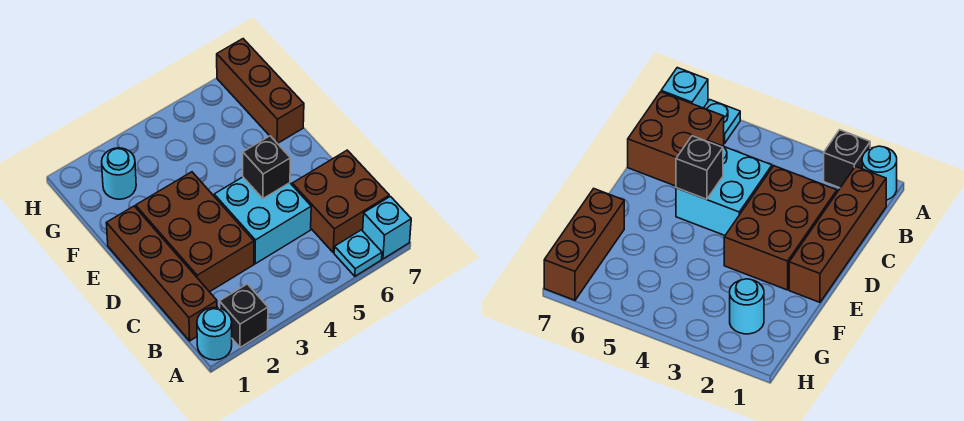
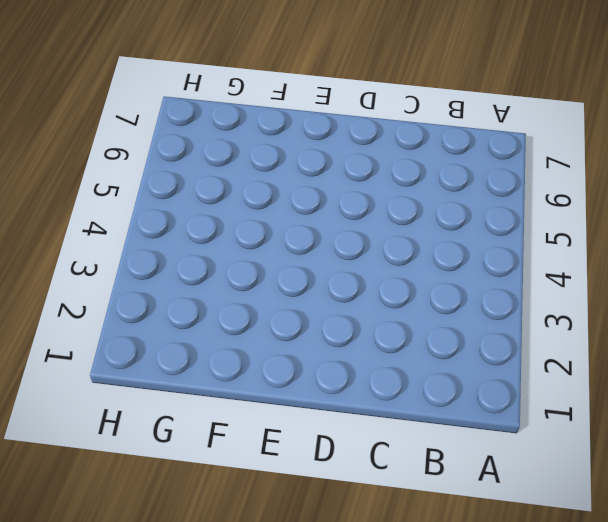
none -> cyan 1x1 round brick [197,308,232,360]
none -> black 1x1 brick [220,284,268,347]

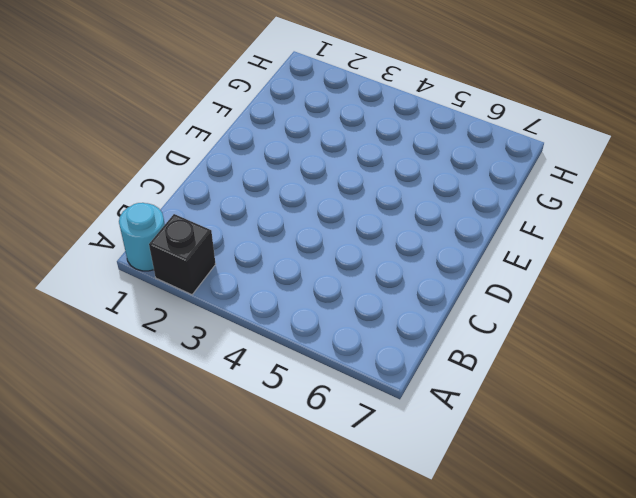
none -> cyan 1x1 plate [334,230,382,276]
none -> cyan 1x1 brick [363,197,411,259]

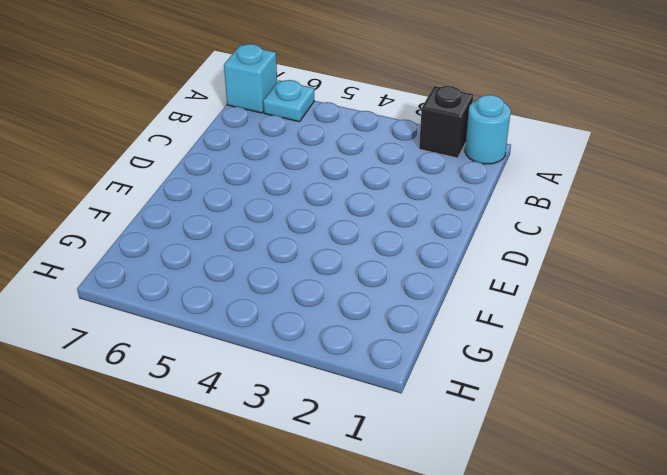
none -> brown 1x4 brick [106,206,217,341]
none -> brown 2x2 brick [292,150,389,253]

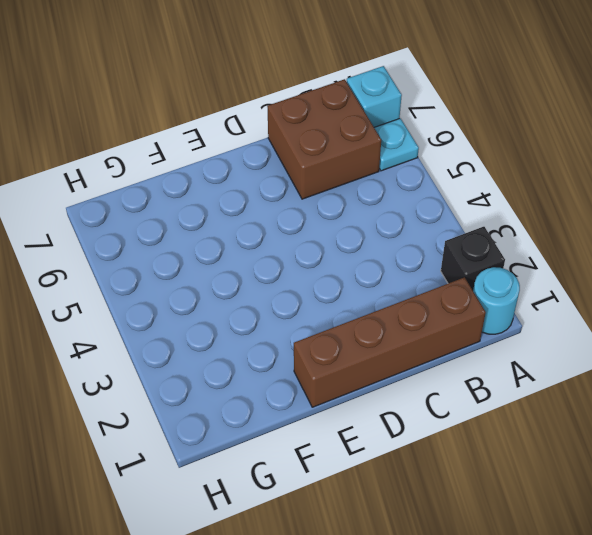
none -> brown 2x3 brick [136,172,254,292]
none -> cyan 2x2 brick [214,177,311,264]

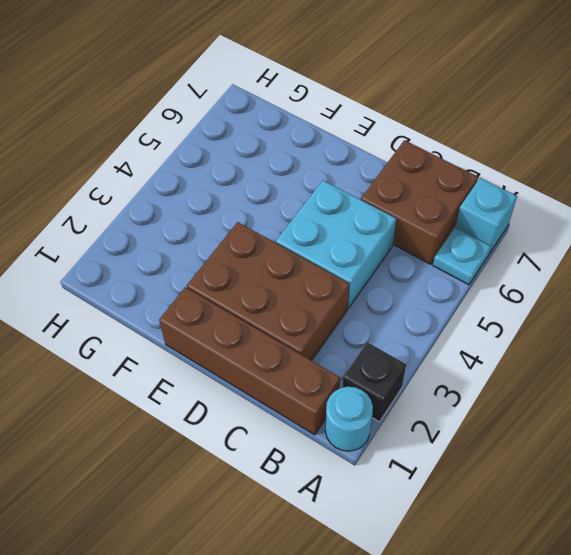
none -> brown 1x3 brick [217,39,304,144]
none -> cyan 1x1 round brick [102,148,136,199]

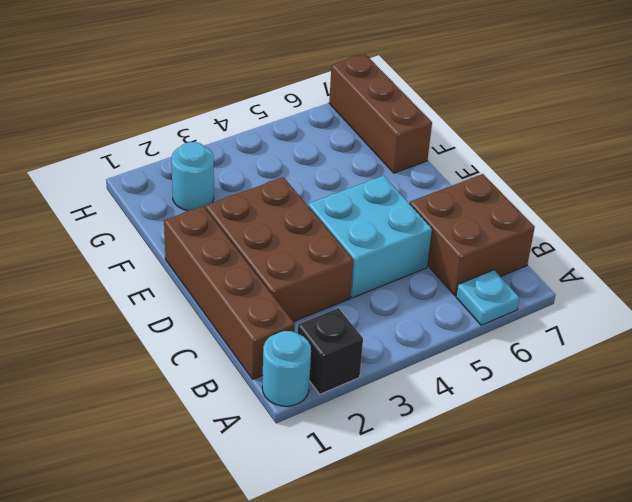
none -> cyan 1x1 brick [363,197,411,259]
none -> black 1x1 brick [243,136,291,199]

